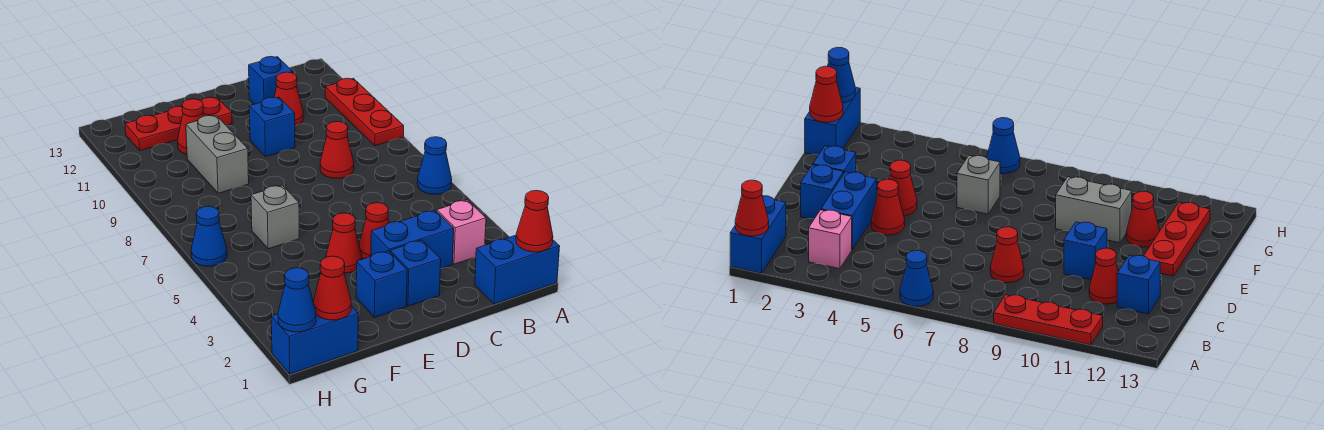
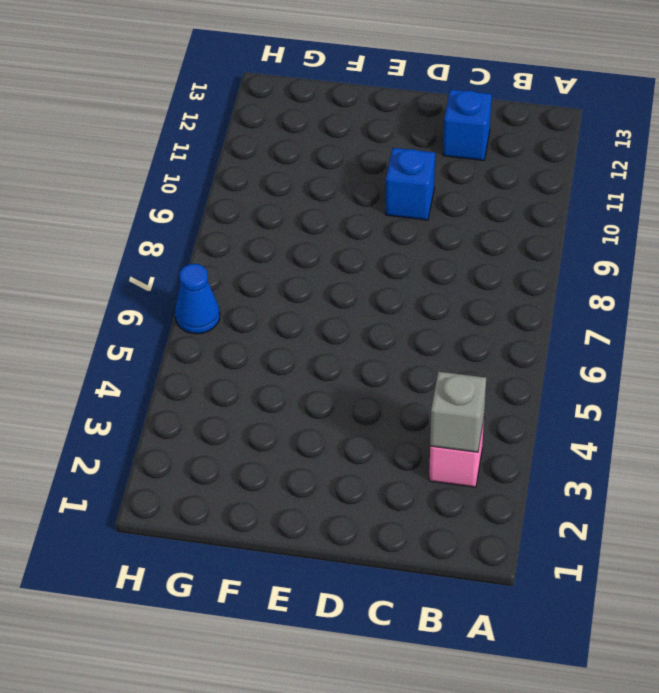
grey 1x1 brick [430,372,486,452] -> grey 1x1 brick moved to [251,185,299,249]
none -> blue 1x2 brick [475,235,560,304]
none -> blue 1x1 cone [417,137,452,194]
none -> red 1x3 plate [325,78,404,146]

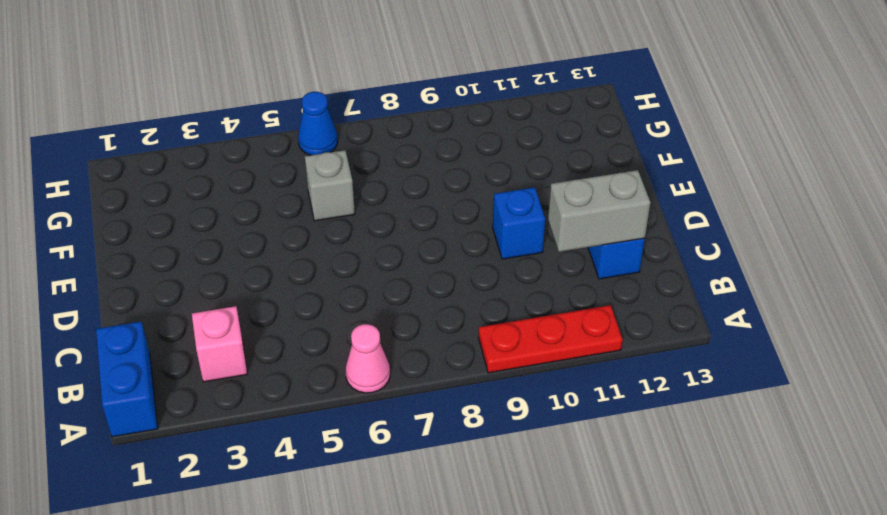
pink 1x1 cone [346,324,390,393] -> blue 1x1 cone [417,137,452,194]
grey 1x2 brick [548,170,651,252] -> grey 1x2 brick moved to [186,115,249,193]
none -> blue 1x2 brick [371,210,454,269]
none -> red 1x1 cone [320,121,354,178]
none -> red 1x1 cone [274,72,303,126]

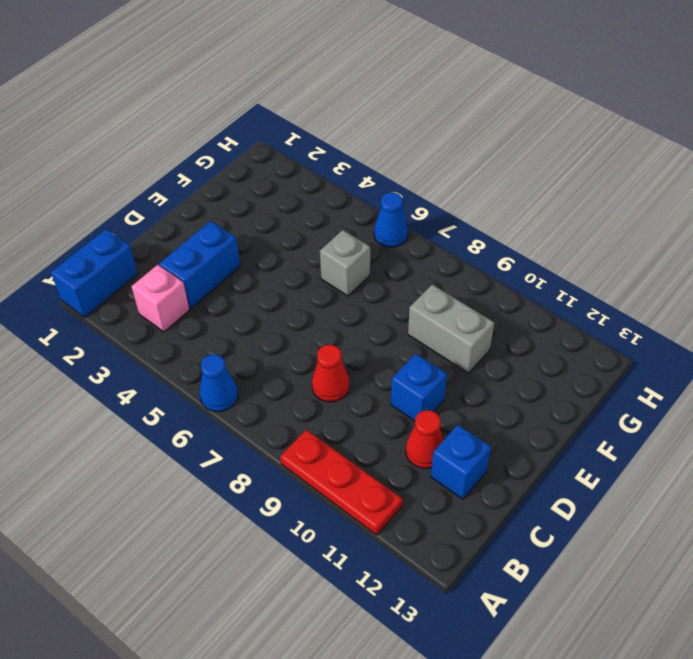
none -> blue 1x1 brick [390,240,441,306]
none -> red 1x1 cone [359,203,389,259]
none -> blue 1x1 brick [356,251,407,317]

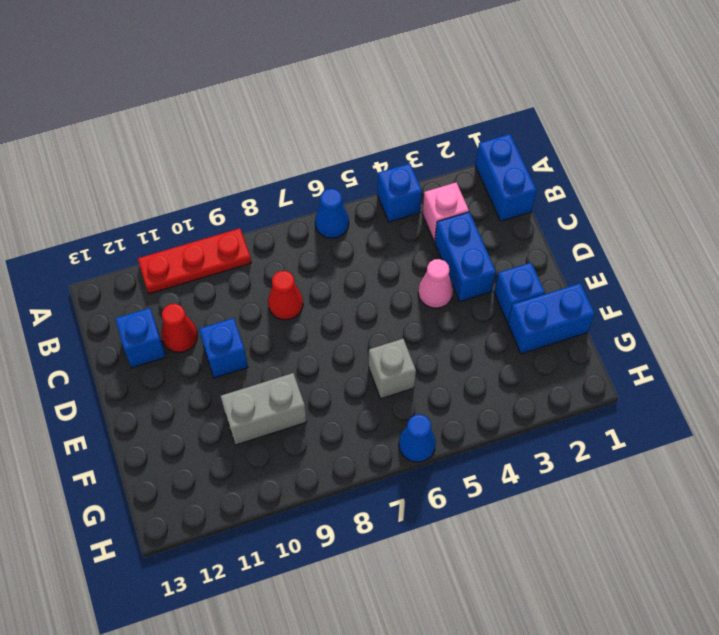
blue 1x1 brick [377,163,422,222] -> blue 1x1 brick moved to [390,240,441,306]
pink 1x1 cone [418,259,453,308] -> red 1x1 cone [359,203,389,259]
blue 1x2 brick [508,283,595,354] -> blue 1x2 brick turned to [271,306,358,374]
none -> red 1x1 cone [326,213,362,273]
none -> red 1x3 plate [125,97,232,151]
none -> red 1x1 cone [178,99,204,154]

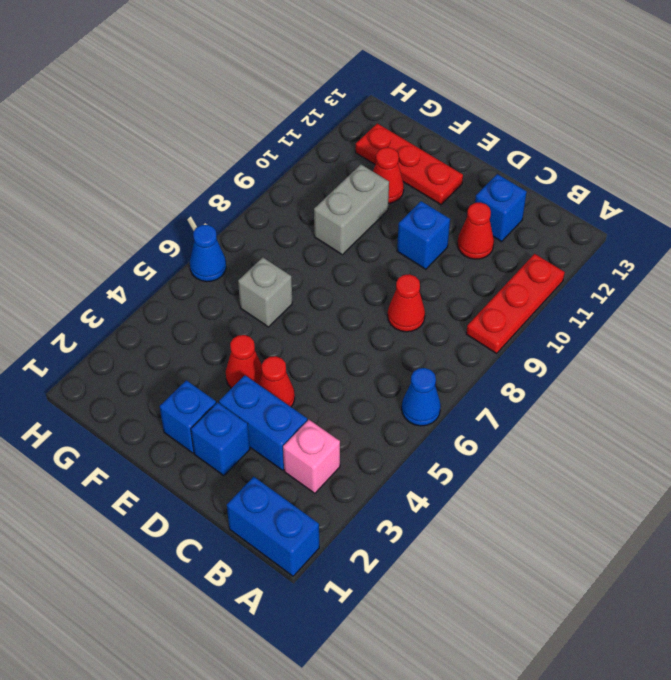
none -> blue 1x2 brick [271,306,358,374]
none -> red 1x1 cone [516,190,553,252]
none -> red 1x1 cone [314,256,351,320]

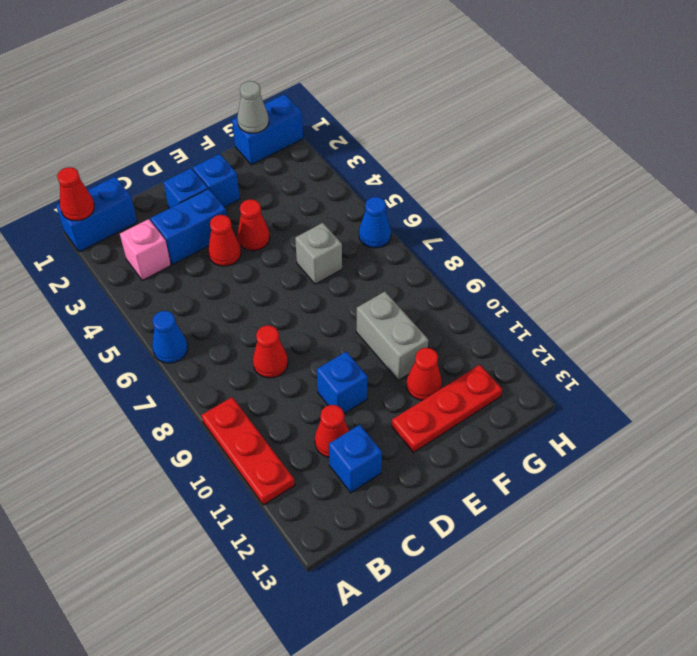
grey 1x1 cone [237,81,269,133] -> red 1x1 cone [314,256,351,320]
none -> blue 1x1 cone [278,268,316,332]

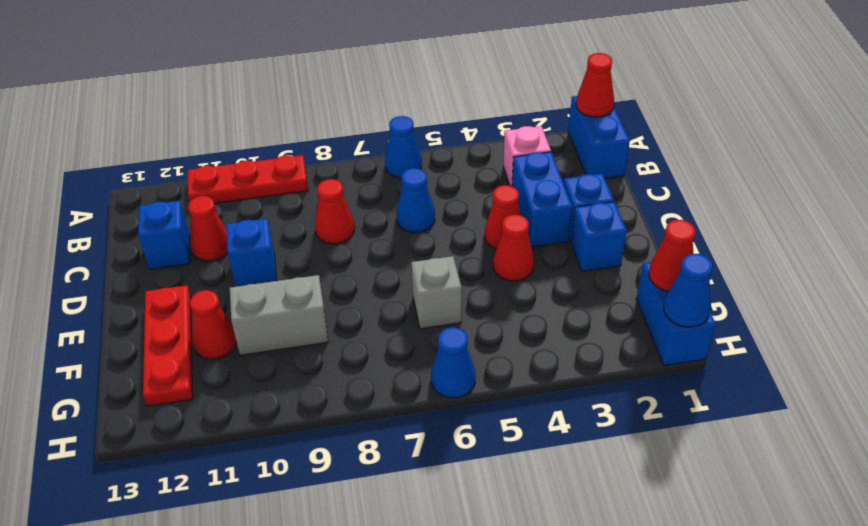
blue 1x1 cone [397,168,435,233] -> none

